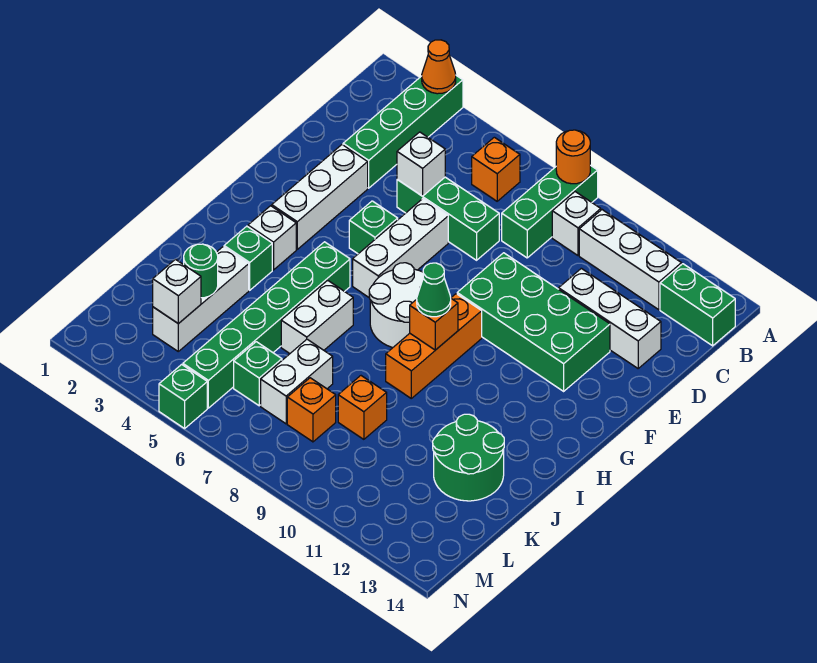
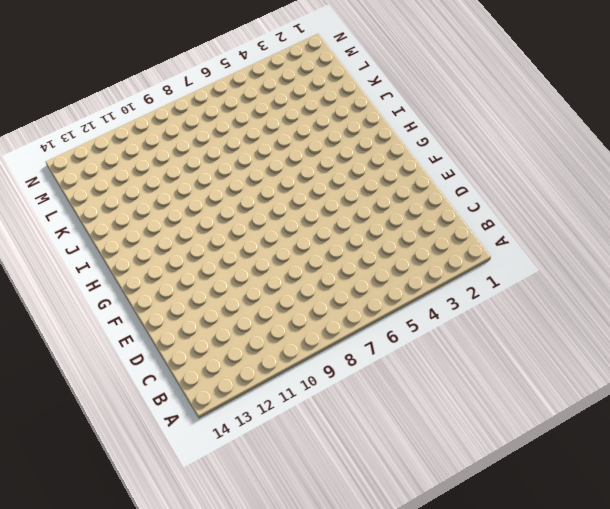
none -> green 1x4 brick [343,76,463,188]
none -> green 1x3 brick [502,165,598,258]
none -> orange 1x1 brick [472,137,520,201]
none -> white 1x1 brick [552,192,601,255]

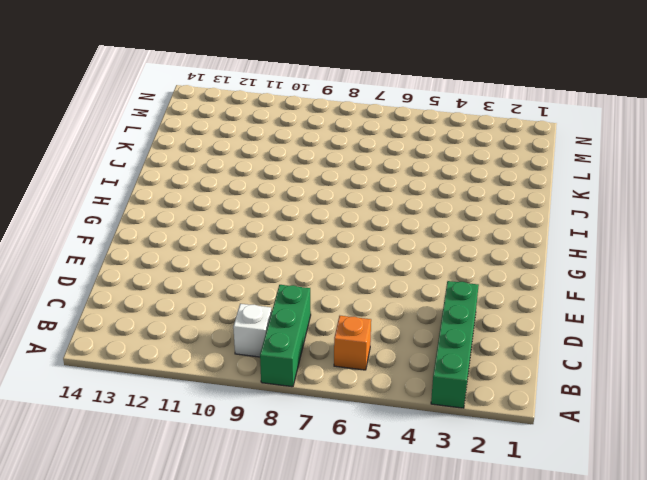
none -> white 1x3 brick [579,210,682,310]
none -> green 1x2 brick [660,264,735,346]
none -> green 1x3 brick [397,177,499,260]
none -> white 1x3 brick [559,268,661,368]

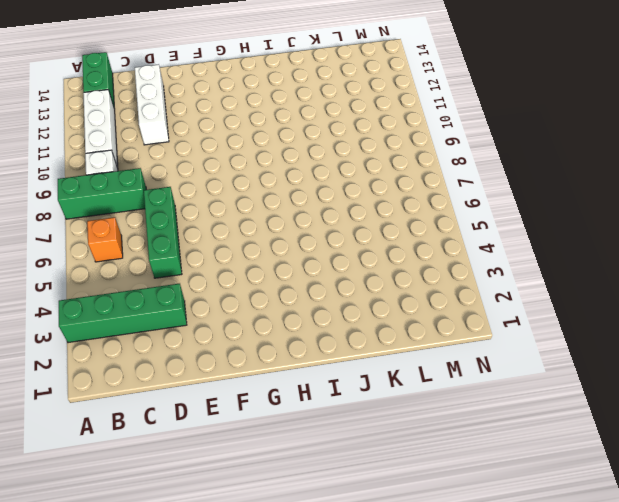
none -> white 1x3 brick [272,145,368,249]
none -> white 1x3 brick [353,199,448,298]
none -> green 2x4 brick [457,253,610,391]
none -> green 1x1 brick [349,201,398,254]

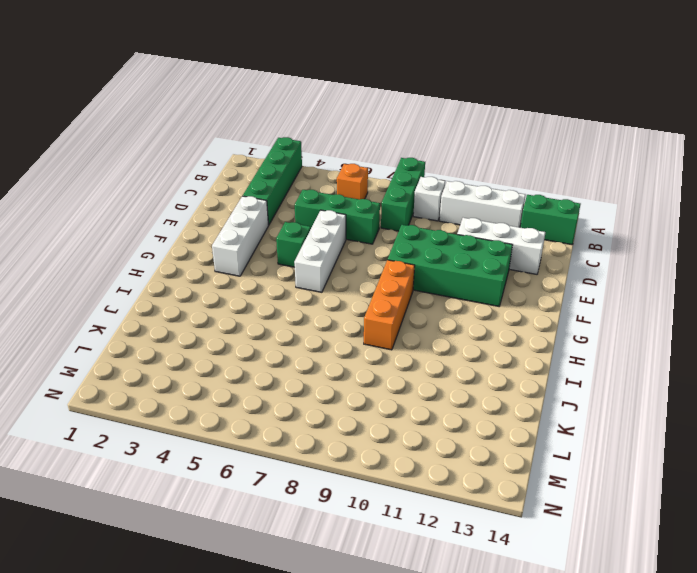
none -> white 2x2 round brick [369,263,423,348]
none -> white 1x1 brick [248,206,296,270]
none -> green 1x6 brick [183,242,350,408]
none -> green 1x1 brick [224,226,272,290]

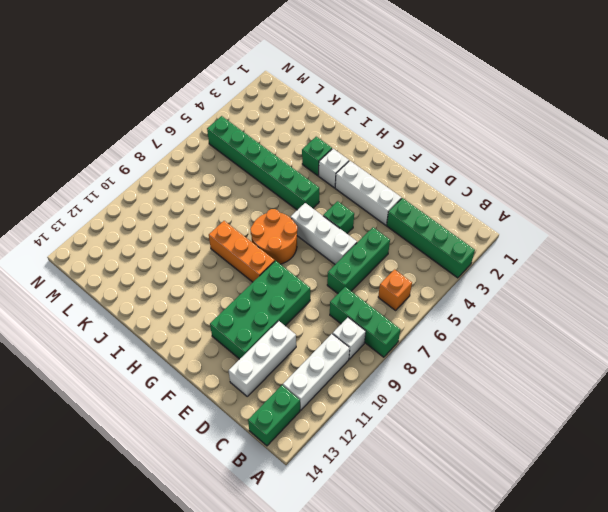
orange 2x2 round brick [250,209,297,264] -> white 2x2 round brick [369,263,423,348]
none -> white 1x2 brick [281,280,353,354]
none -> white 1x3 brick [153,247,249,351]
none -> green 2x2 round brick [433,414,504,501]
none -> white 1x2 brick [261,339,333,424]

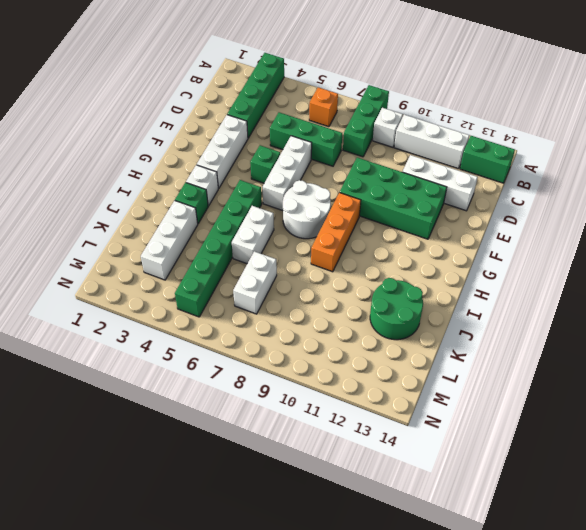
none -> orange 1x1 brick [338,376,387,439]
none -> green 1x1 brick [234,342,282,406]
none -> orange 1x1 brick [287,378,336,442]
none -> green 1x1 brick [159,364,207,428]

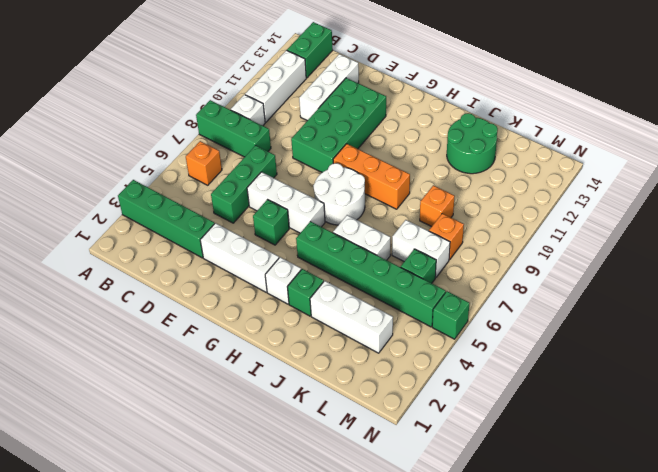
none -> orange 1x1 cone [422,40,456,94]
none -> orange 1x1 round brick [556,130,590,184]
none -> white 1x1 brick [397,132,445,196]
none -> orange 1x1 brick [410,299,458,350]

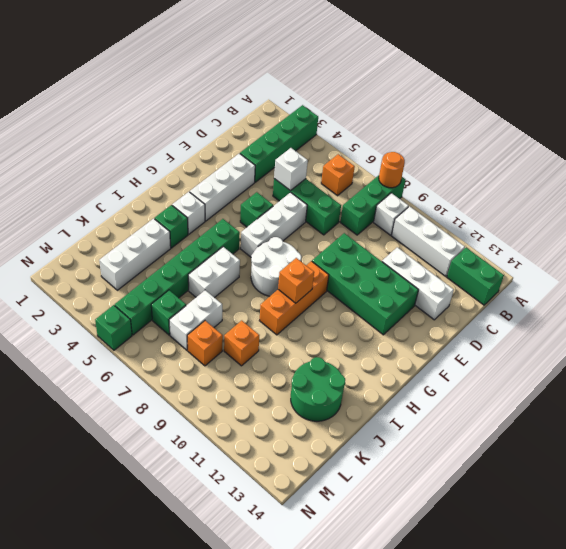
none -> orange 1x1 cone [422,40,456,94]
none -> green 1x1 round brick [184,244,218,298]
none -> white 1x1 brick [153,259,201,324]
none -> green 1x1 cone [417,263,451,317]

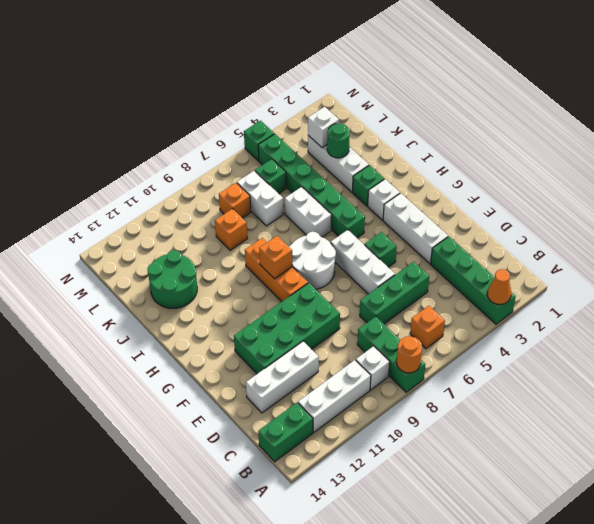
none -> white 1x1 brick [397,132,445,196]
none -> green 1x1 cone [417,263,451,317]

